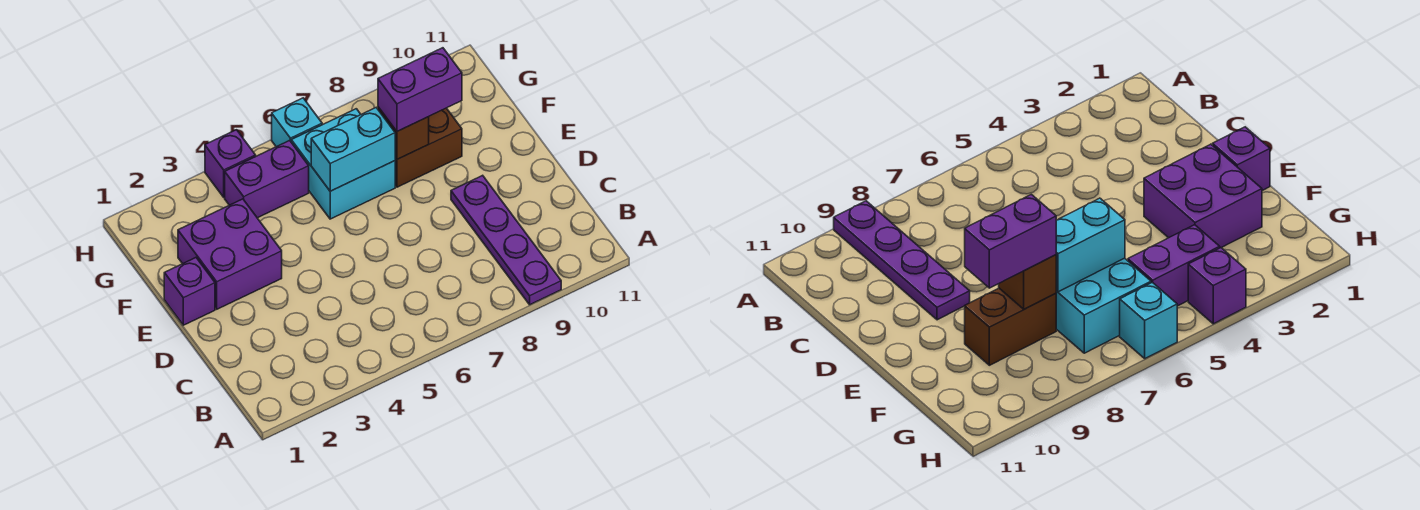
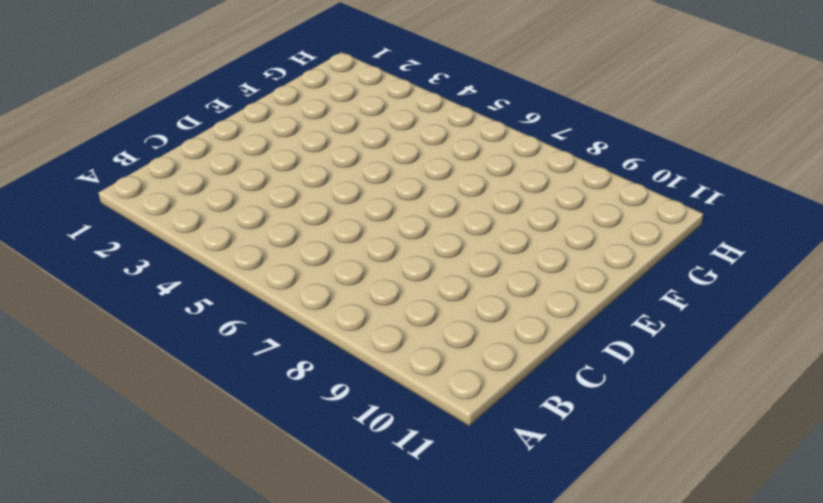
none -> purple 1x4 plate [451,175,561,305]
none -> purple 1x1 brick [164,258,215,325]

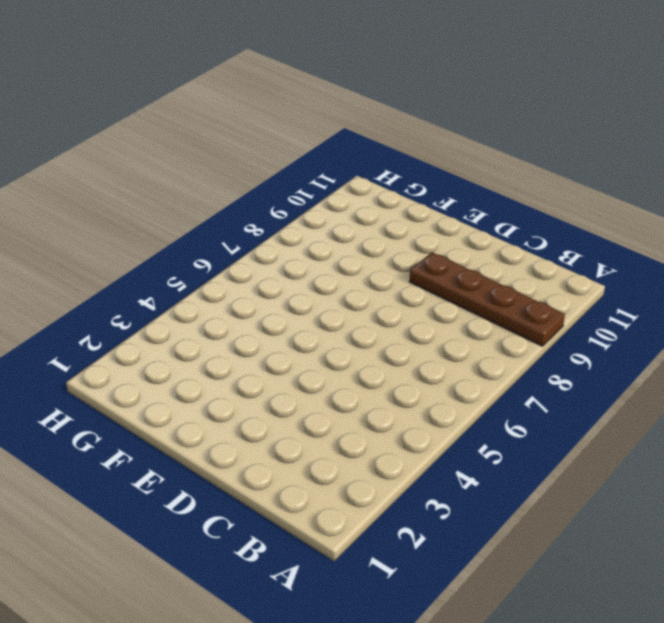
brown 1x4 plate [410,253,565,346] -> purple 1x4 plate [451,175,561,305]
none -> purple 1x1 brick [164,258,215,325]
none -> purple 2x2 brick [178,199,282,309]

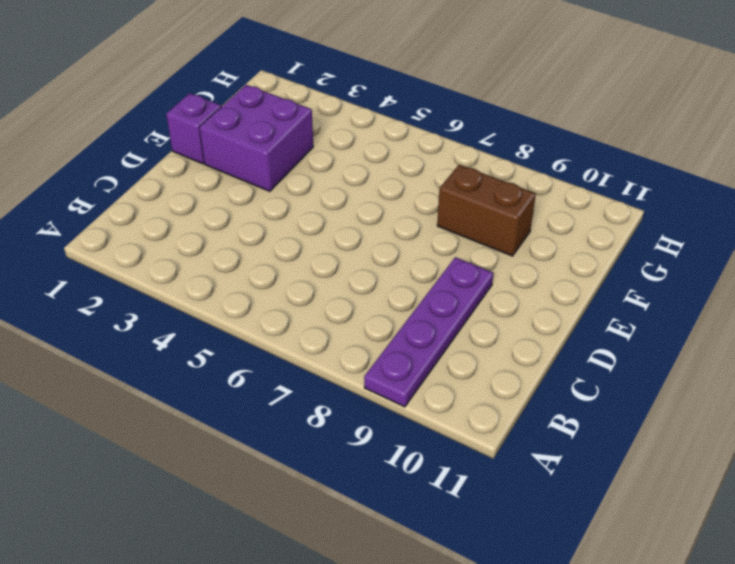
none -> cyan 2x2 brick [291,109,395,219]
none -> purple 1x2 brick [225,140,309,218]

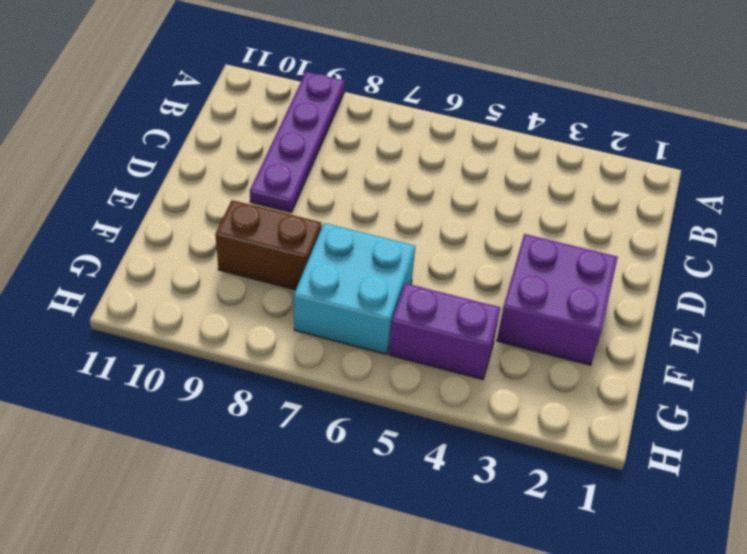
none -> purple 1x1 brick [164,258,215,325]
none -> purple 1x1 brick [205,130,256,197]

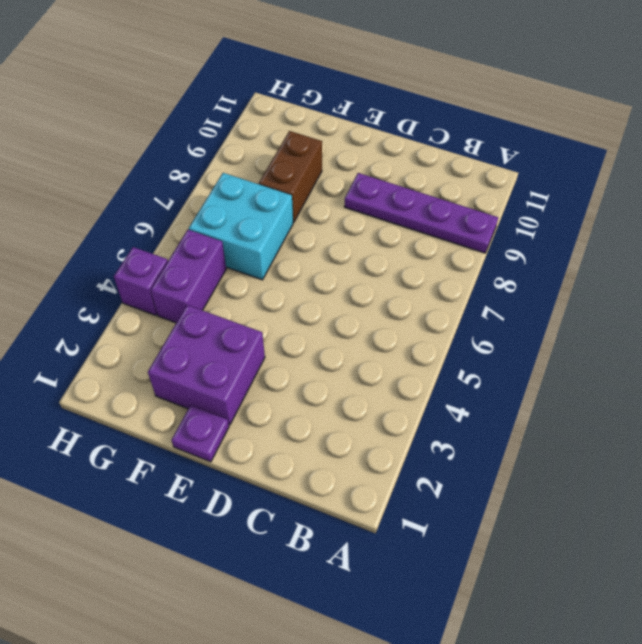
purple 1x1 plate [171,405,229,462] -> purple 1x1 brick [164,258,215,325]
none -> cyan 1x1 brick [272,98,322,147]
none -> cyan 1x2 brick [311,108,395,191]

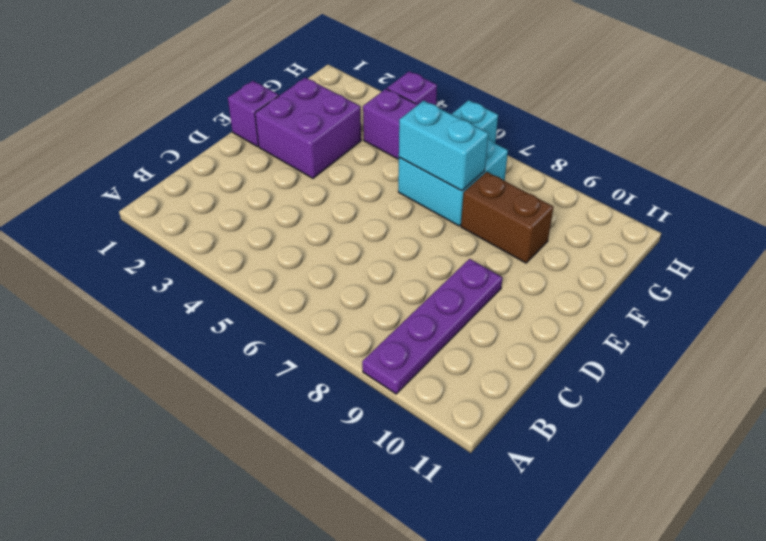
none -> brown 1x1 brick [378,107,429,159]
none -> purple 1x2 brick [378,48,462,131]

